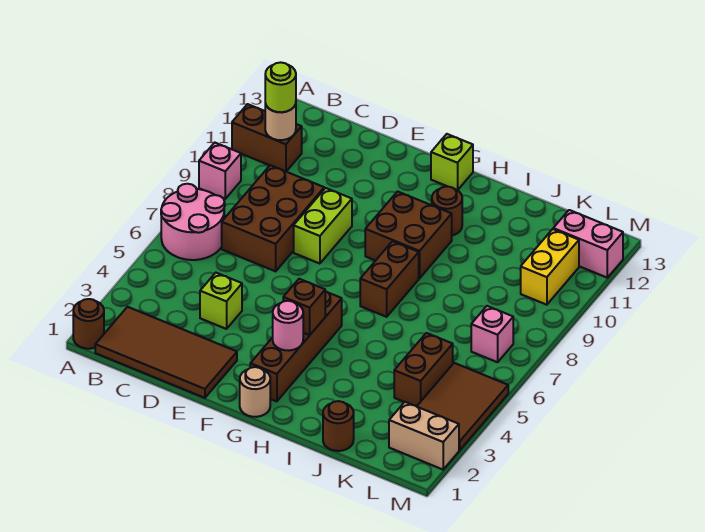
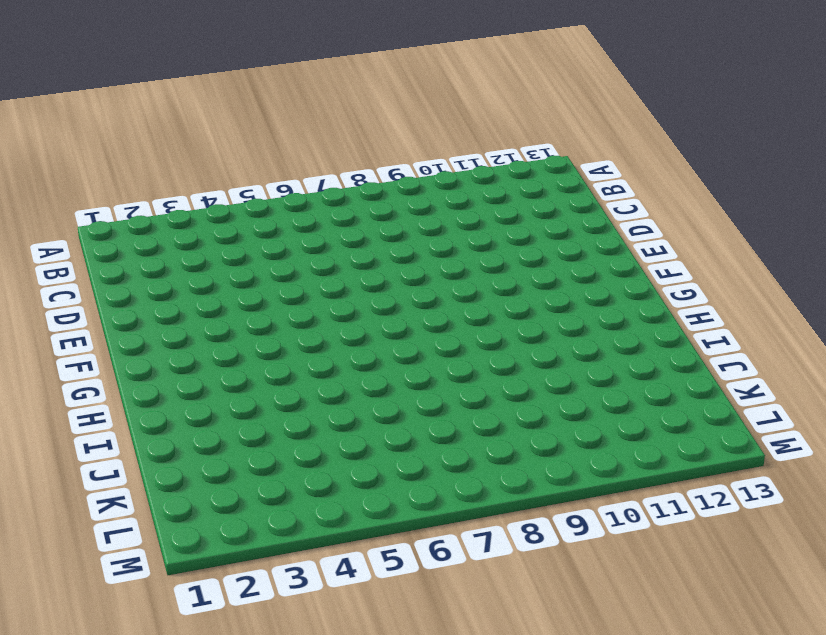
none -> brown 1x1 round brick [73,299,104,349]
none -> pink 2x2 round brick [161,184,225,260]
none -> pink 1x1 brick [199,143,241,199]

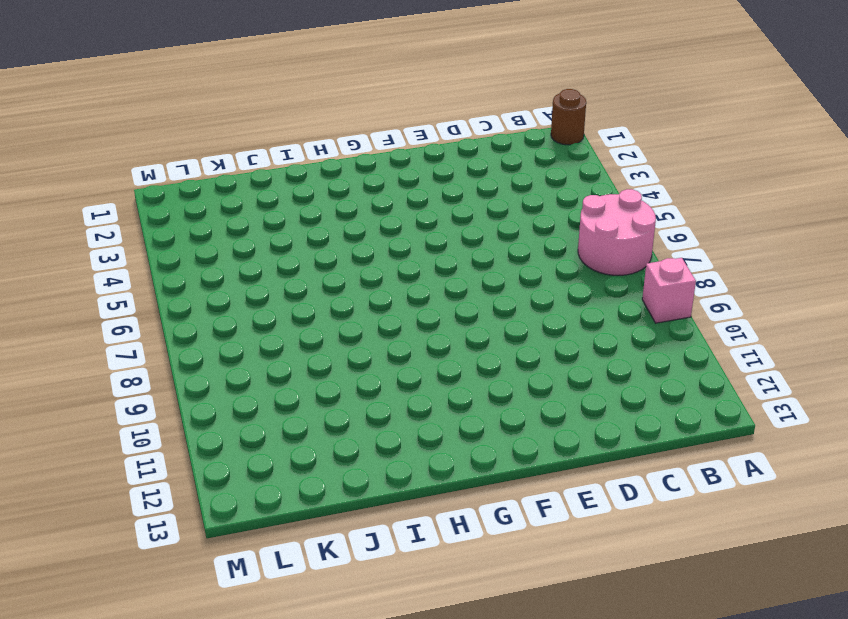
none -> brown 1x2 brick [232,104,302,171]
none -> brown 2x4 tile [95,307,237,398]
none -> brown 2x3 brick [222,165,324,271]

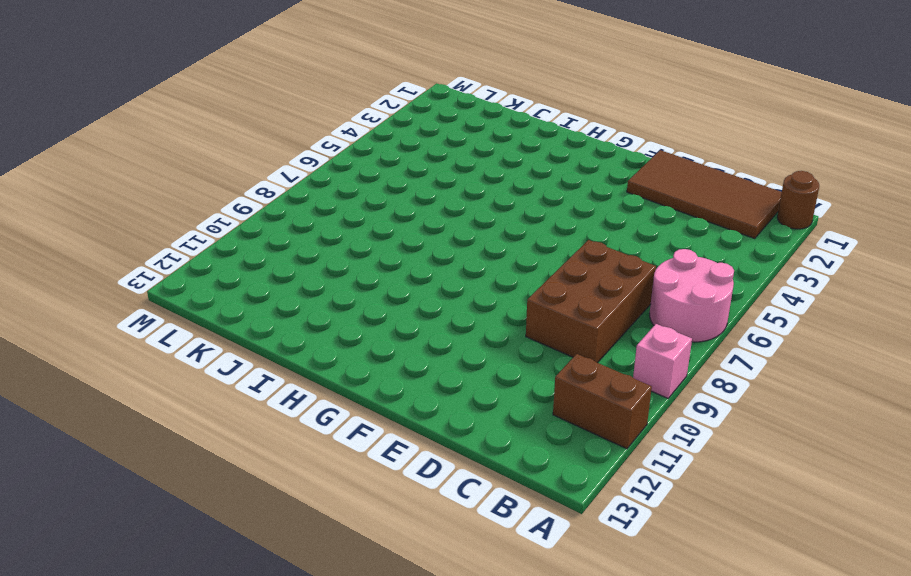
none -> lime 1x1 brick [200,273,242,329]
none -> lime 1x2 brick [294,188,352,264]
none -> tan 1x1 round brick [240,367,270,417]

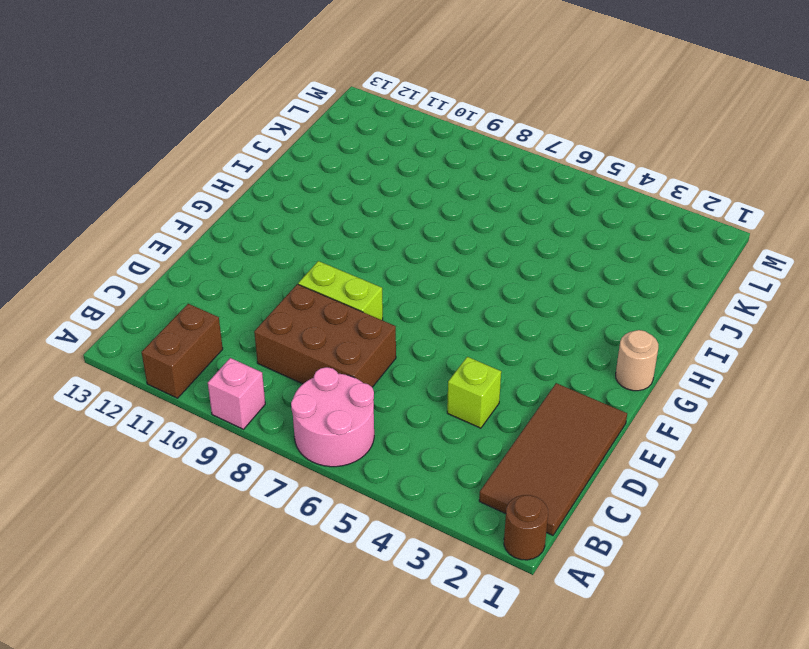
none -> brown 1x4 brick [250,291,342,401]
none -> brown 2x2 brick [365,191,452,278]
none -> lime 1x1 brick [431,134,473,190]

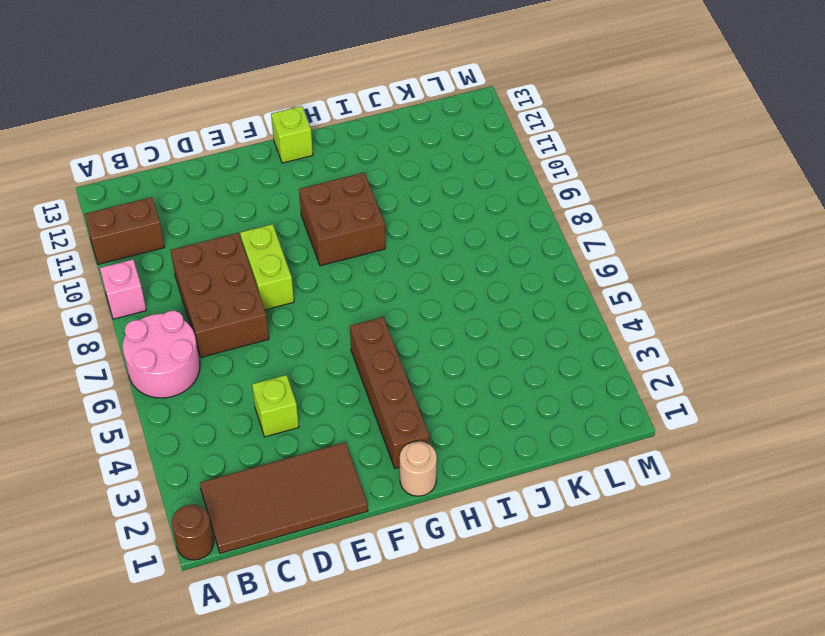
none -> brown 1x2 brick [360,241,419,317]
none -> brown 1x1 round brick [432,187,462,236]
none -> brown 1x1 round brick [323,401,354,451]

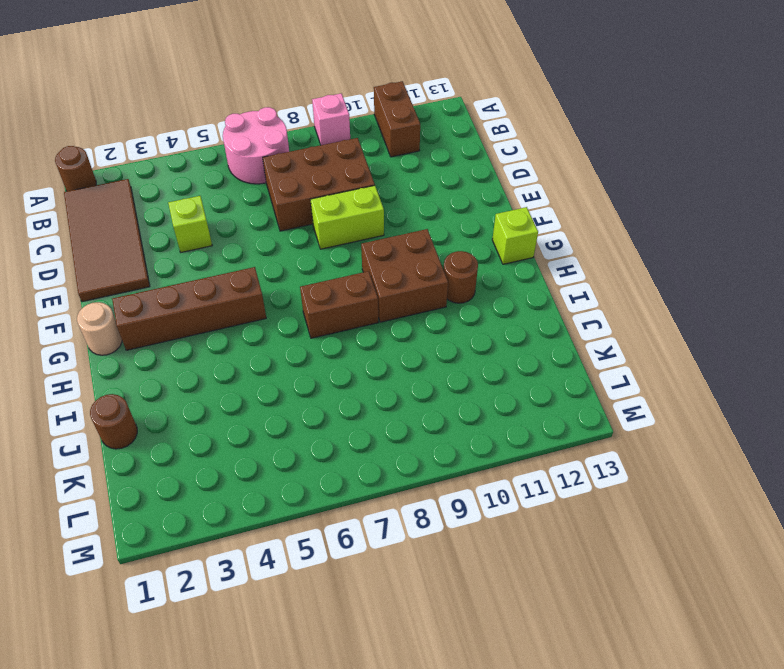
none -> brown 1x2 brick [394,333,453,407]
none -> tan 1x2 brick [389,402,459,469]
none -> brown 2x3 tile [417,363,508,450]

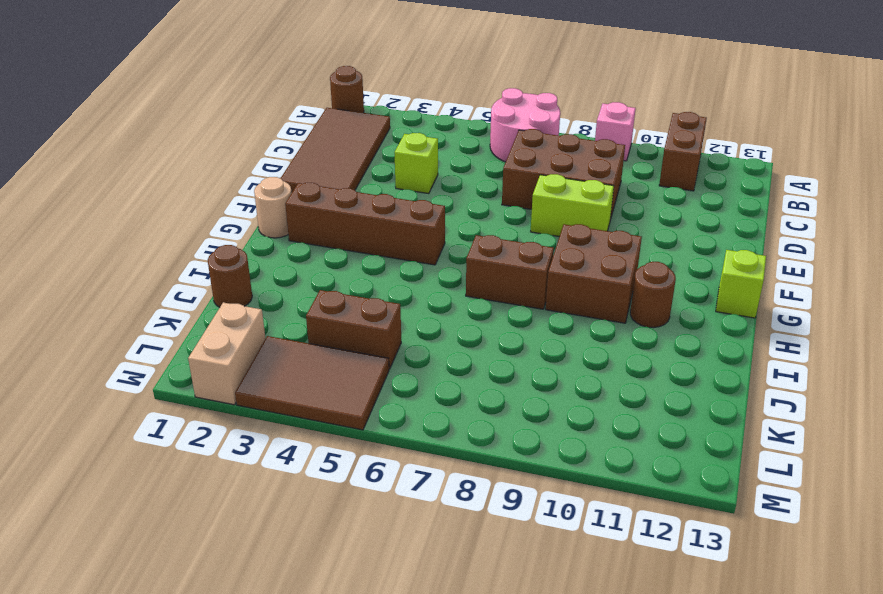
none -> pink 1x1 brick [471,306,513,362]
none -> yellow 1x2 brick [521,229,579,305]
none -> pink 1x2 brick [553,210,623,278]

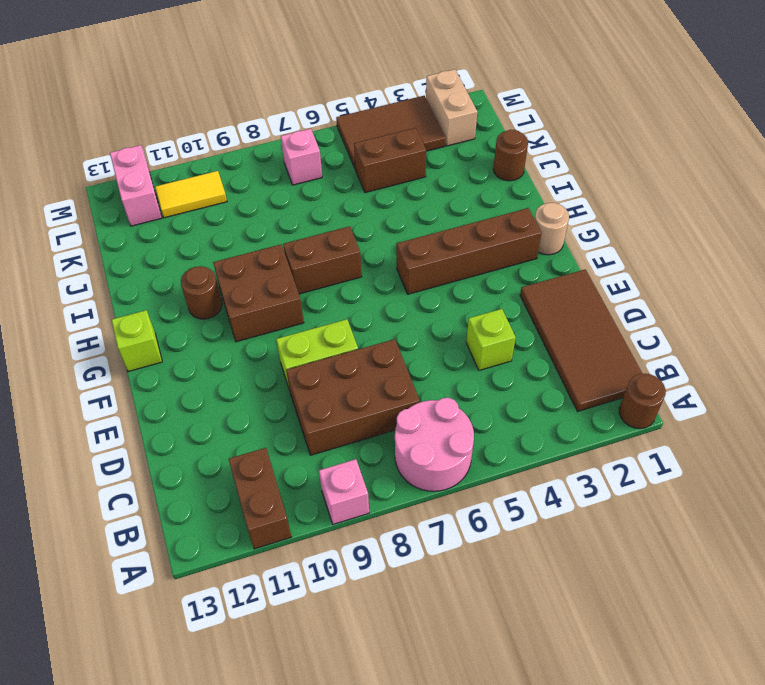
yellow 1x2 tile [155,171,227,218] -> yellow 1x2 brick [521,229,579,305]
none -> tan 1x1 round brick [265,104,296,140]
none -> pink 1x1 round brick [273,301,303,351]
none -> brown 1x1 brick [283,279,325,335]

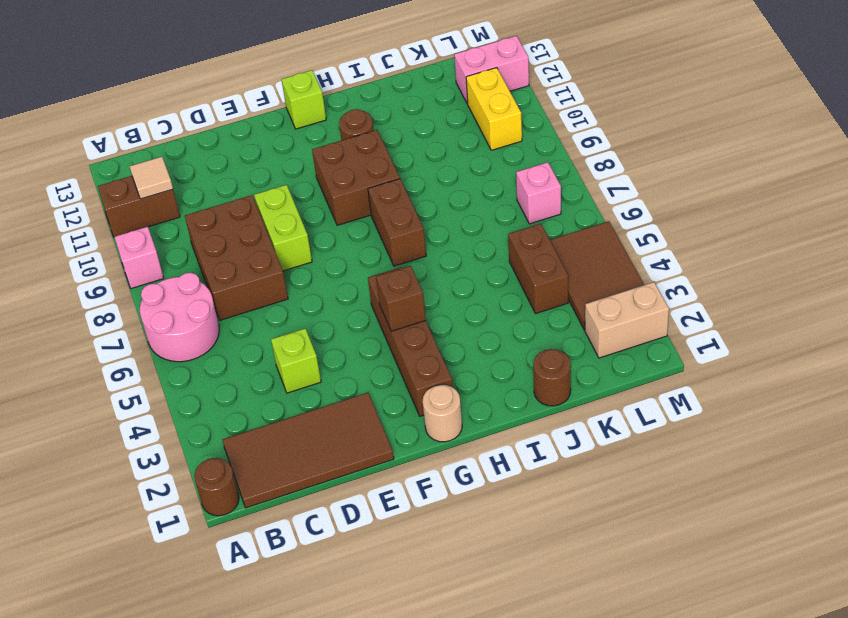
tan 1x1 tile [130,157,173,199] -> tan 1x1 round brick [265,104,296,140]
none -> pink 1x1 round brick [273,301,303,351]
none -> lime 1x1 round brick [265,62,296,112]

